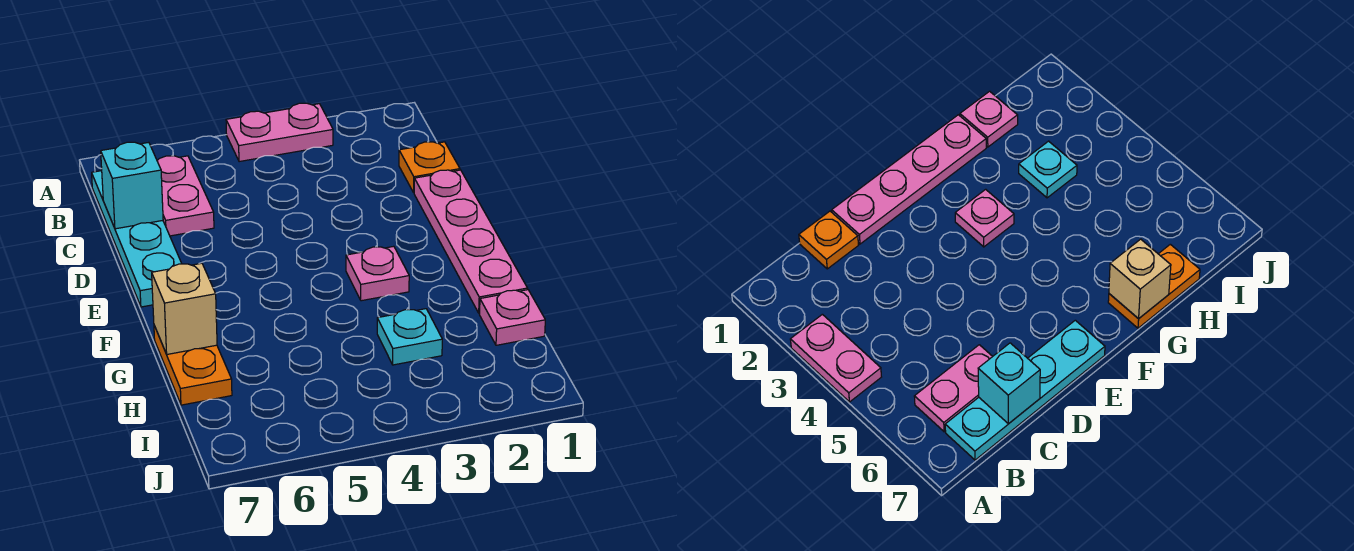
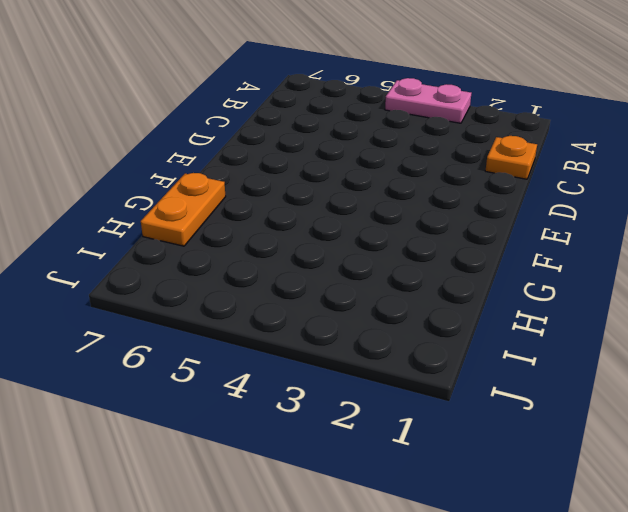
none -> pink 1x2 plate [157,156,214,236]
none -> cyan 1x4 plate [92,171,182,307]

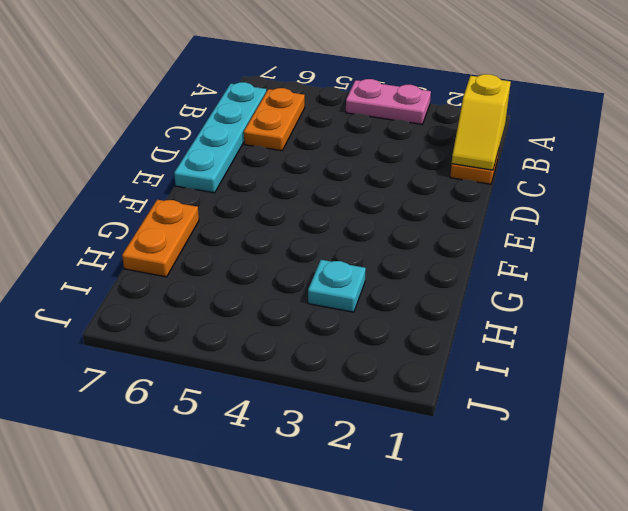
yellow 1x2 slope [452,74,511,170] -> none
orange 1x2 plate [244,88,305,151] -> pink 1x2 plate [157,156,214,236]
none -> pink 1x4 plate [414,170,528,313]
none -> pink 1x1 plate [346,246,409,301]

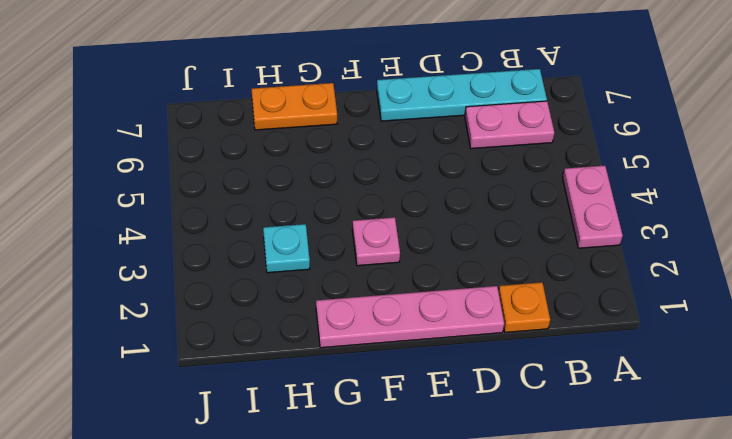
none -> pink 1x1 plate [480,290,545,345]
none -> cyan 1x1 brick [101,142,163,229]

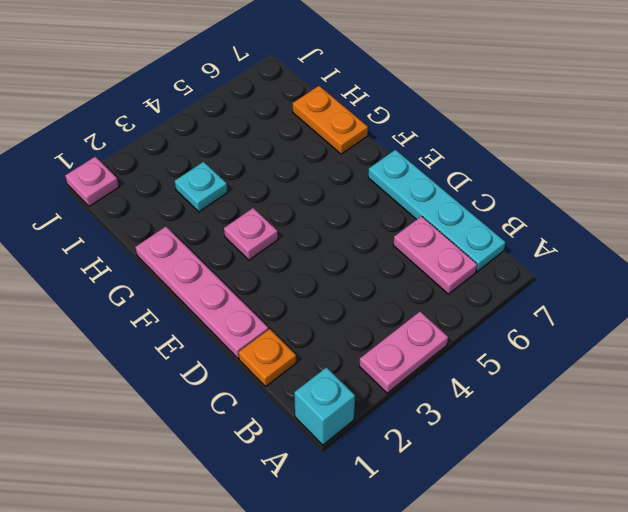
cyan 1x1 brick [294,367,355,445] -> cyan 1x1 brick moved to [101,142,163,229]
pink 1x1 plate [65,157,119,206] -> pink 1x1 plate moved to [480,290,545,345]
none -> tan 1x1 brick [152,263,217,354]

